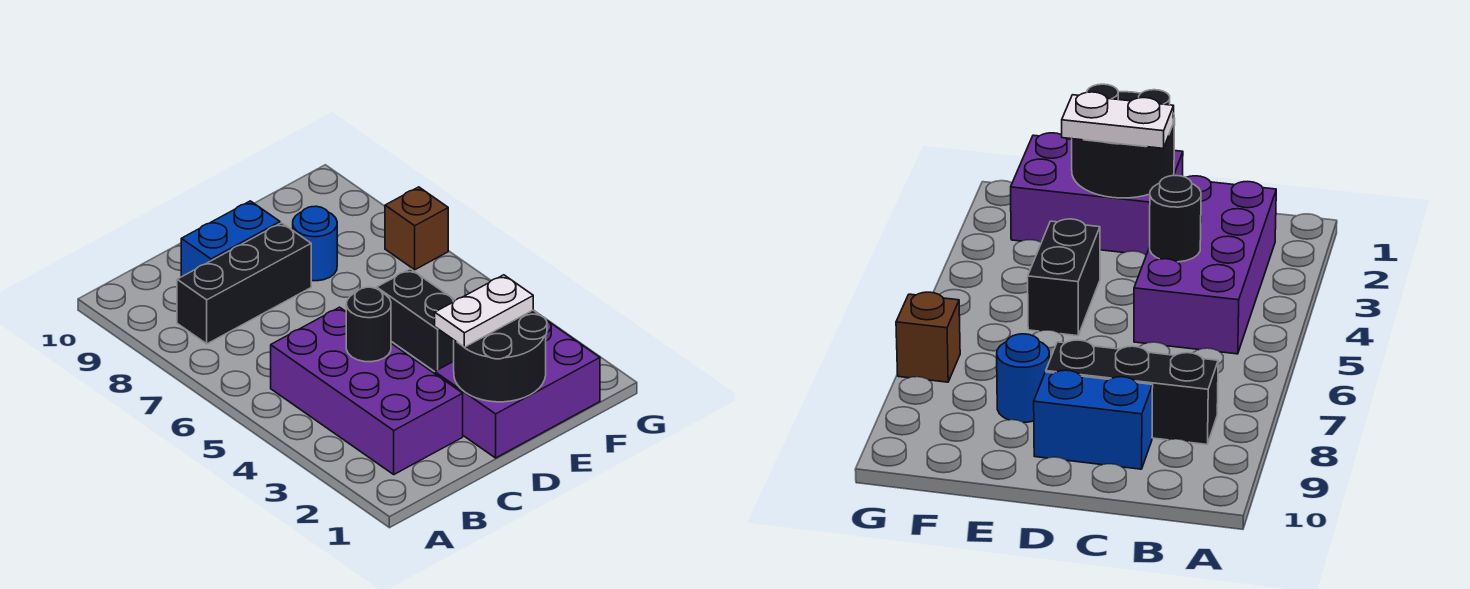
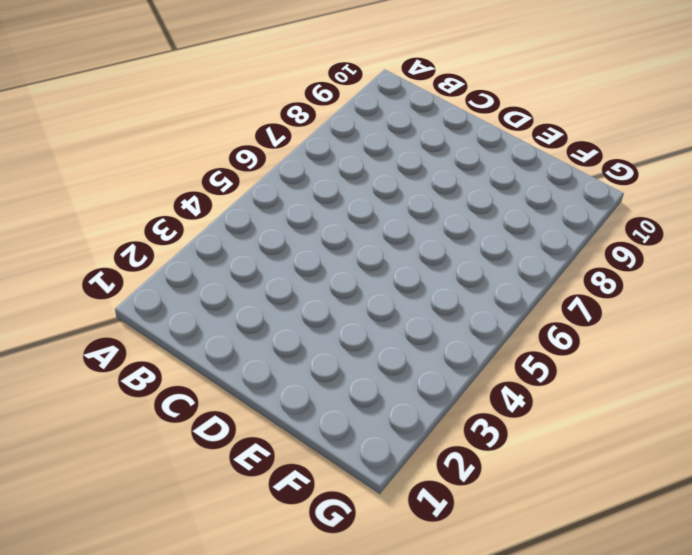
none -> purple 2x4 brick [271,307,463,474]
none -> black 1x3 brick [177,223,311,344]

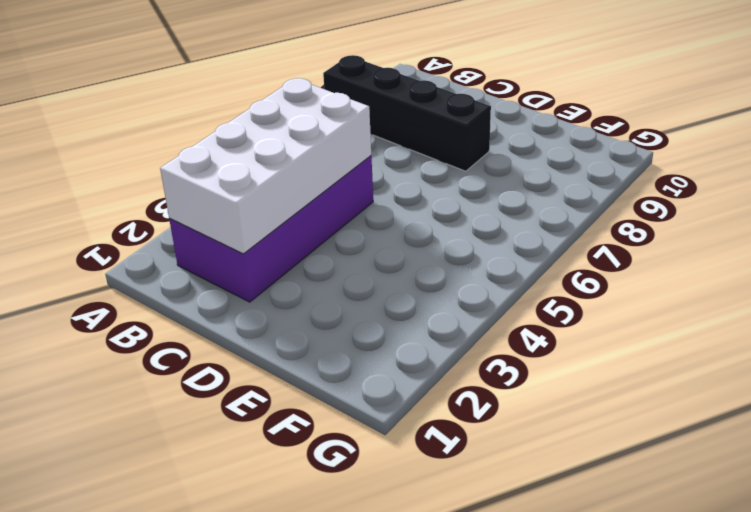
black 1x4 brick [323,55,491,171] -> black 1x3 brick [177,223,311,344]
white 2x4 brick [160,78,371,254] -> black 1x1 round brick [346,287,391,362]
none -> blue 1x2 brick [181,201,280,277]
none -> purple 2x3 brick [435,320,600,458]

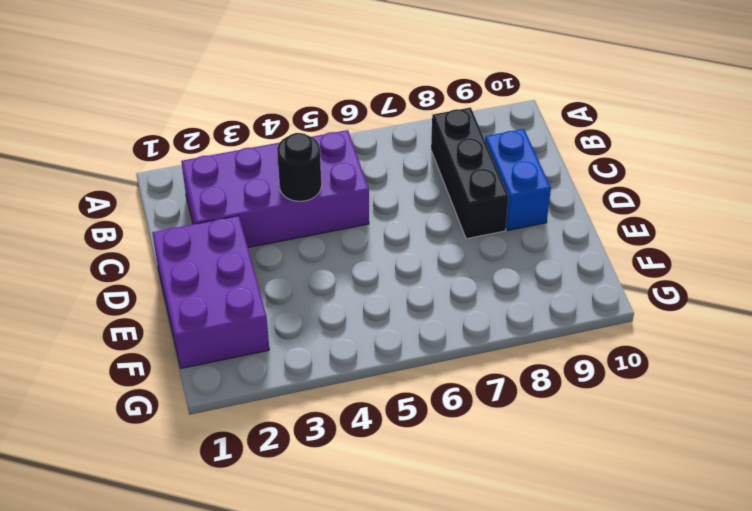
none -> black 1x2 brick [377,269,455,372]
none -> blue 1x1 round brick [293,206,337,281]

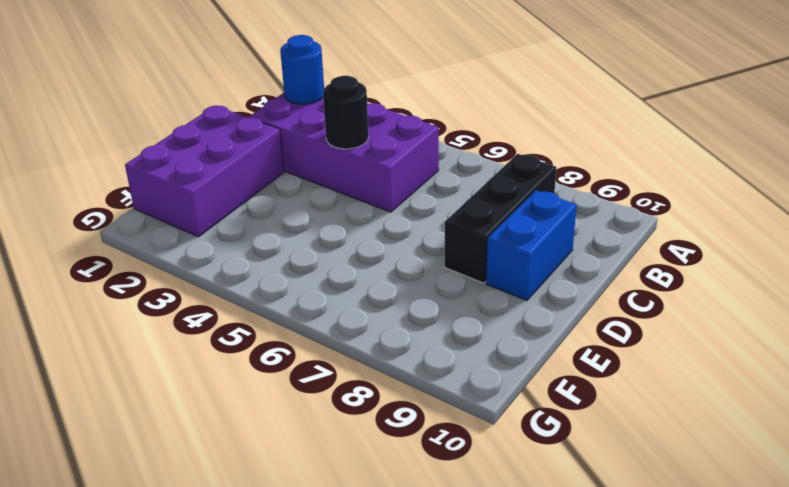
blue 1x1 round brick [280,35,324,104] -> blue 1x1 round brick moved to [293,206,337,281]
none -> black 1x2 brick [377,269,455,372]
none -> brown 1x1 brick [385,187,448,270]

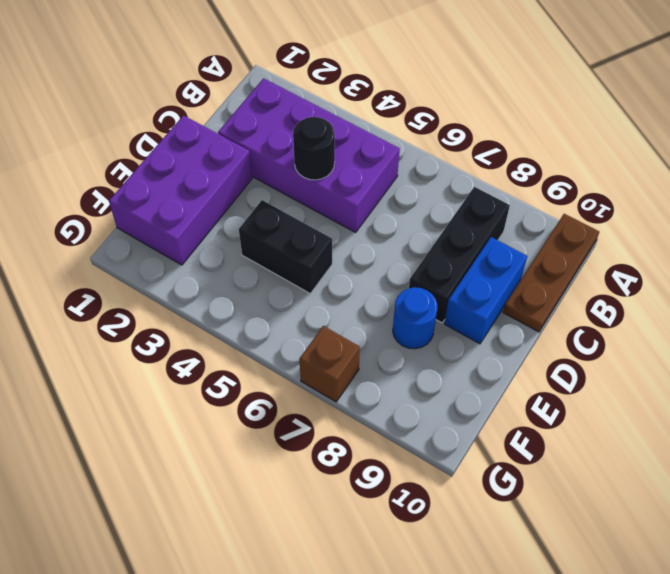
brown 1x3 plate [503,214,599,332] -> none
none -> black 2x2 round brick [454,310,547,402]
none -> white 1x2 plate [435,275,533,347]

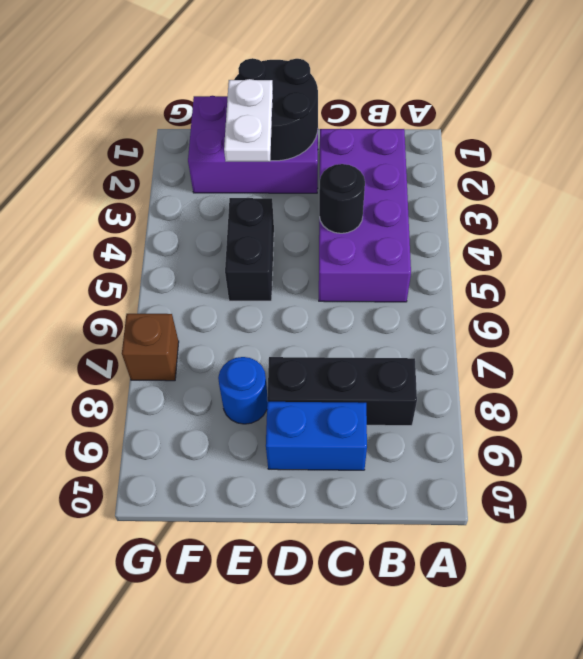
white 1x2 plate [224,79,273,162] -> white 1x2 plate turned to [435,275,533,347]

